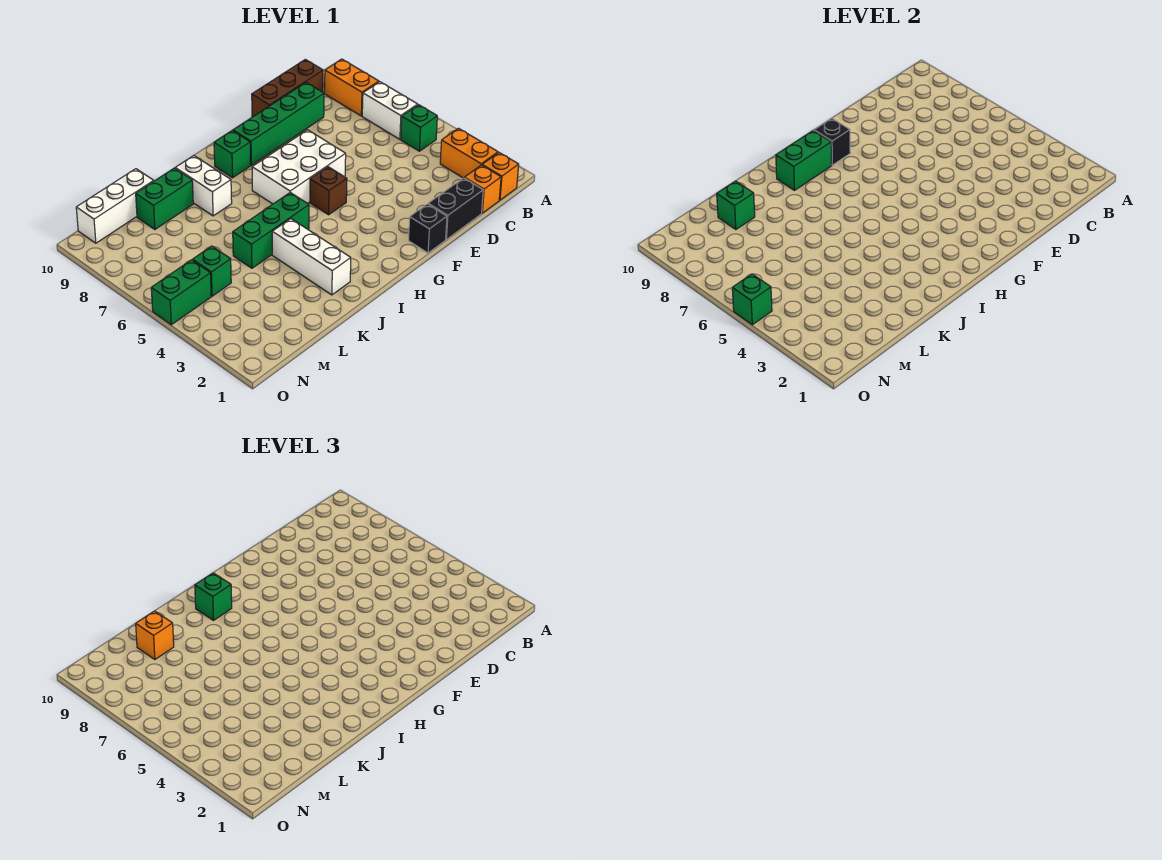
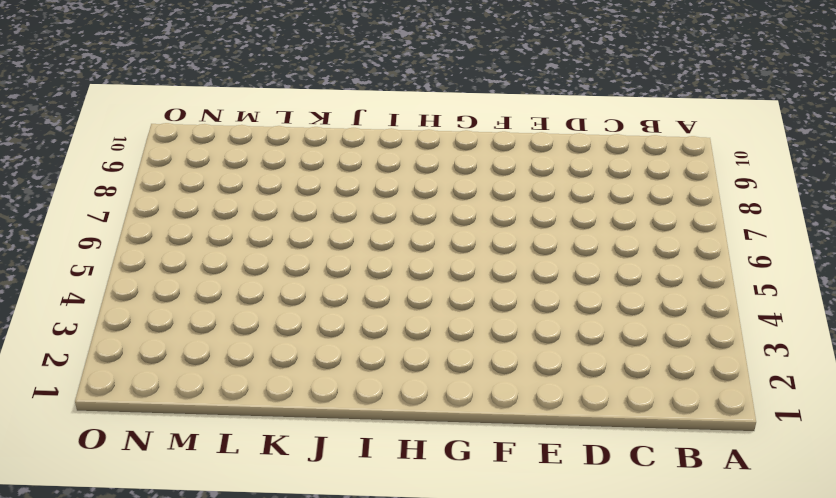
none -> orange 1x1 brick [482,153,519,200]
none -> orange 1x2 brick [440,128,498,178]
none -> green 1x1 brick [401,105,437,151]

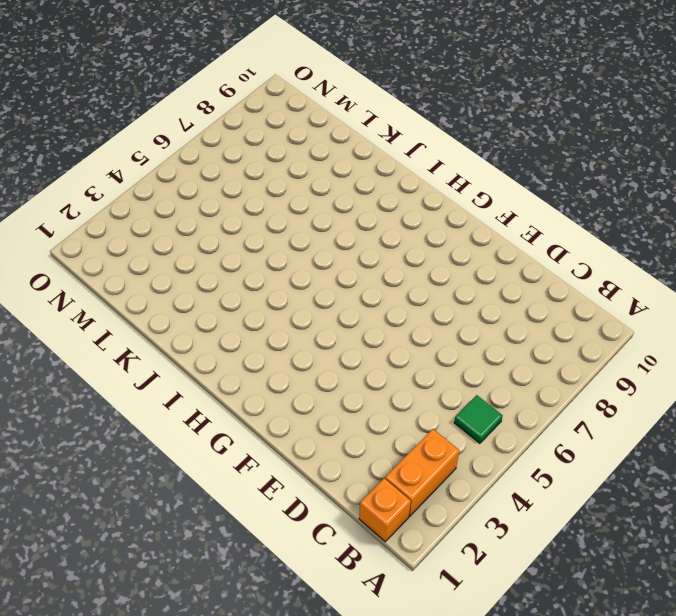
green 1x1 tile [454,395,503,443] -> green 1x1 brick [401,105,437,151]
none -> white 1x2 brick [362,82,418,139]
none -> orange 1x2 brick [325,59,379,116]
none -> orange 1x1 brick [464,165,501,213]

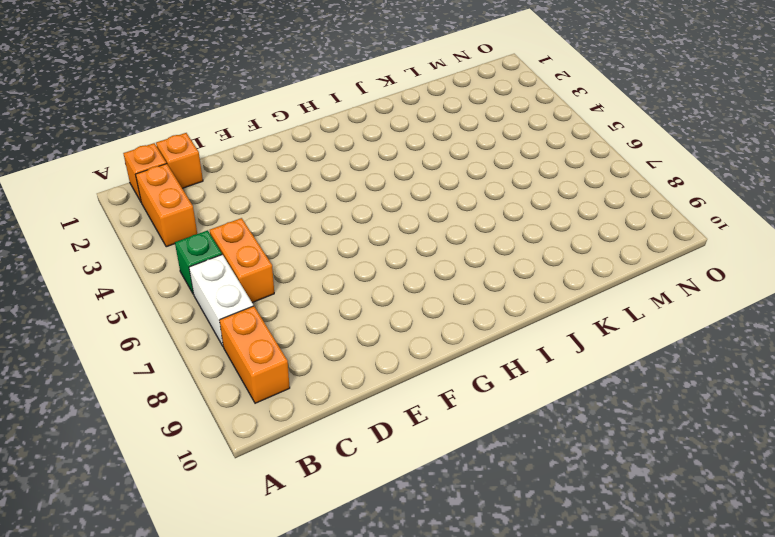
orange 1x2 brick [210,218,274,303] -> none
none -> brown 1x3 brick [252,59,323,117]
none -> black 1x2 brick [428,178,483,240]
none -> green 1x4 brick [233,82,324,165]

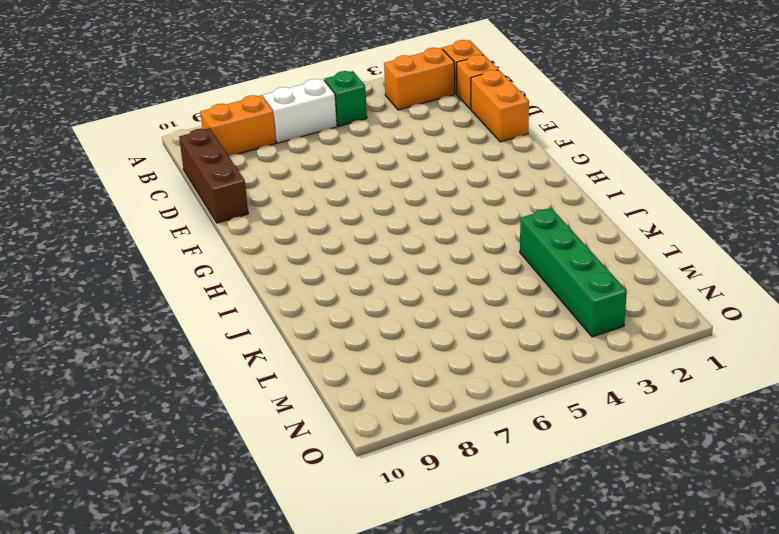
orange 1x2 brick [471,70,529,142] -> black 1x2 brick [428,178,483,240]
green 1x4 brick [520,208,627,337] -> green 1x4 brick moved to [233,82,324,165]
none -> black 1x1 brick [409,204,447,253]
none -> white 2x3 brick [252,130,346,204]
none -> brown 1x1 brick [310,167,347,215]

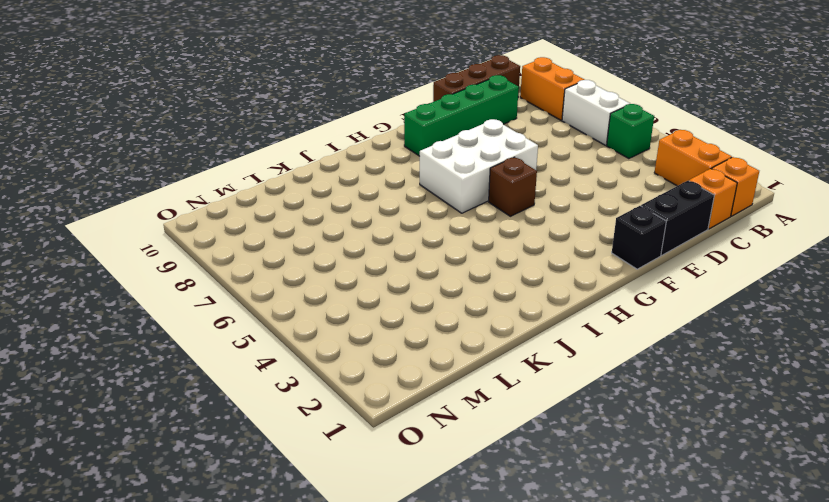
none -> green 1x1 brick [214,131,251,178]
none -> green 1x3 brick [233,193,309,268]
none -> white 1x3 brick [272,219,351,295]

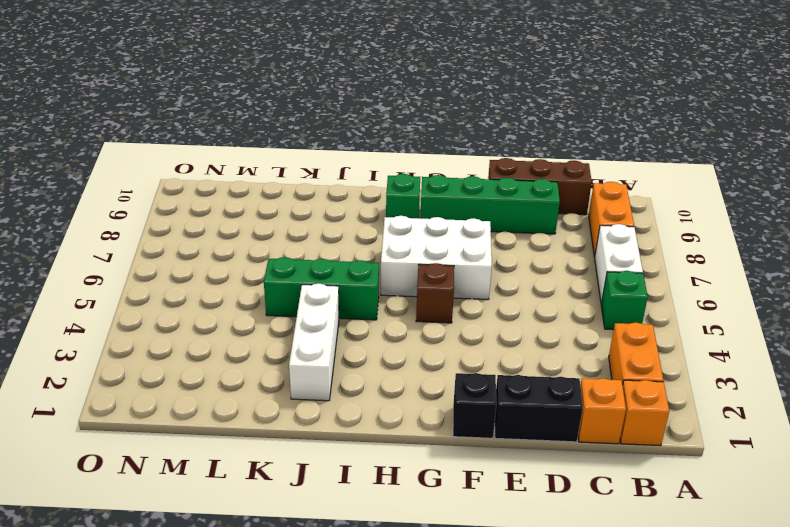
none -> white 1x2 brick [175,156,232,216]
none -> green 1x2 brick [136,168,193,229]
none -> white 1x3 brick [76,169,154,243]

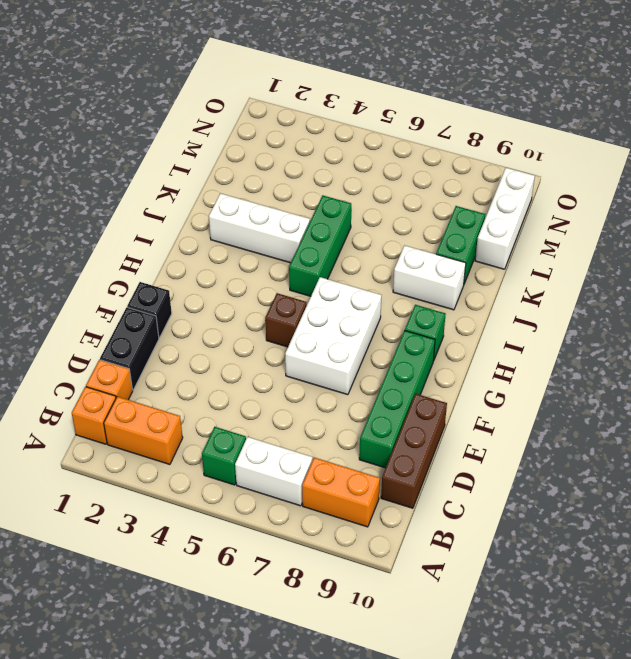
none -> green 1x1 brick [193,246,231,296]
none -> green 1x2 brick [151,260,211,325]
none -> black 1x1 brick [814,118,850,165]

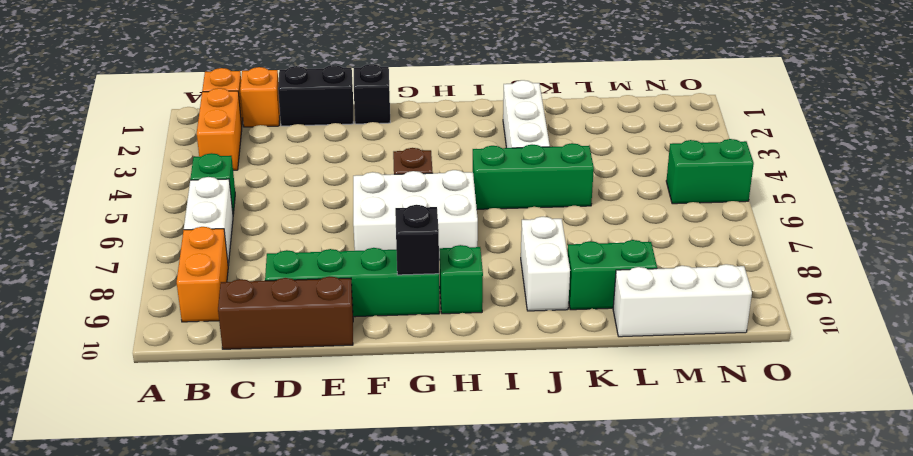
none -> green 1x1 brick [193,246,231,296]
none -> green 1x2 brick [776,131,832,190]
none -> green 1x1 brick [717,181,755,229]

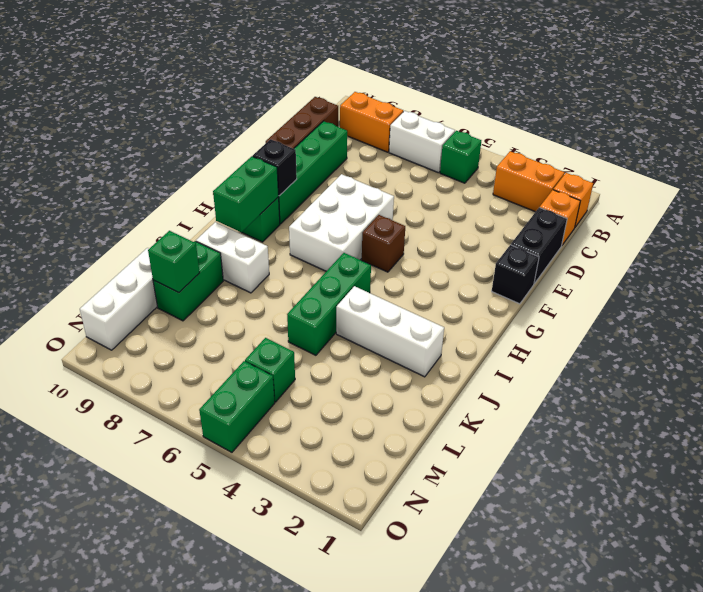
none -> green 1x1 brick [732,274,772,325]
none -> green 1x1 brick [195,573,232,620]
none -> orange 1x1 brick [136,611,174,659]

